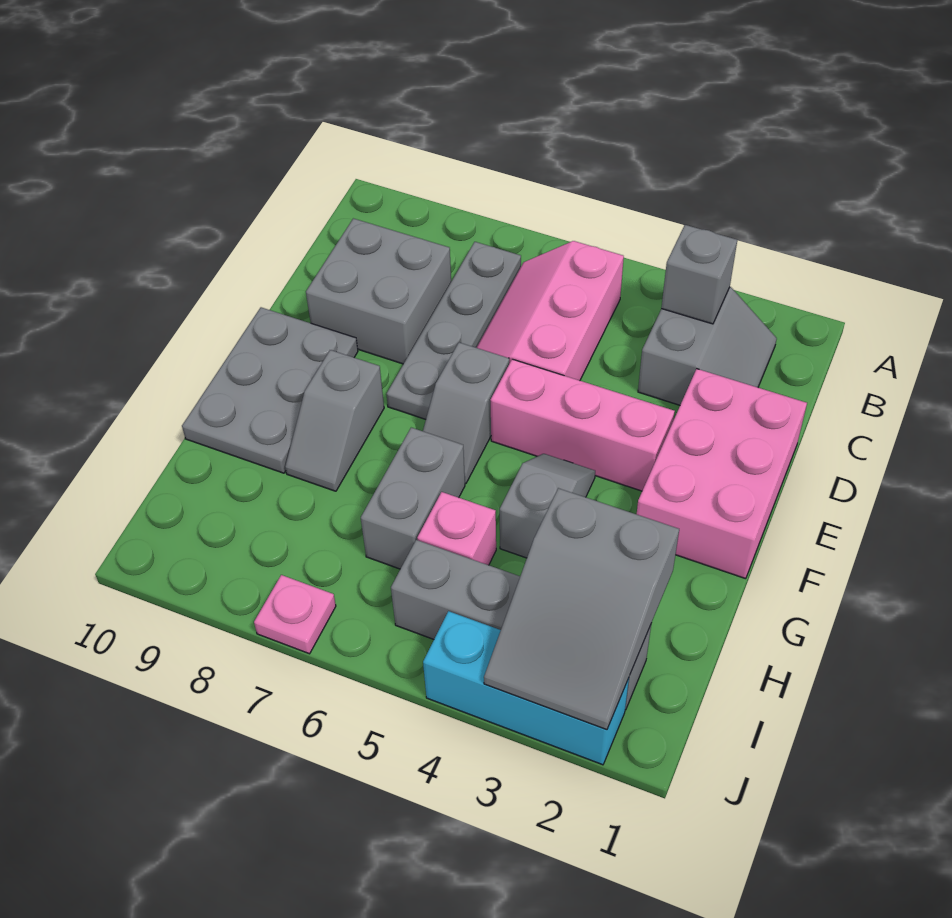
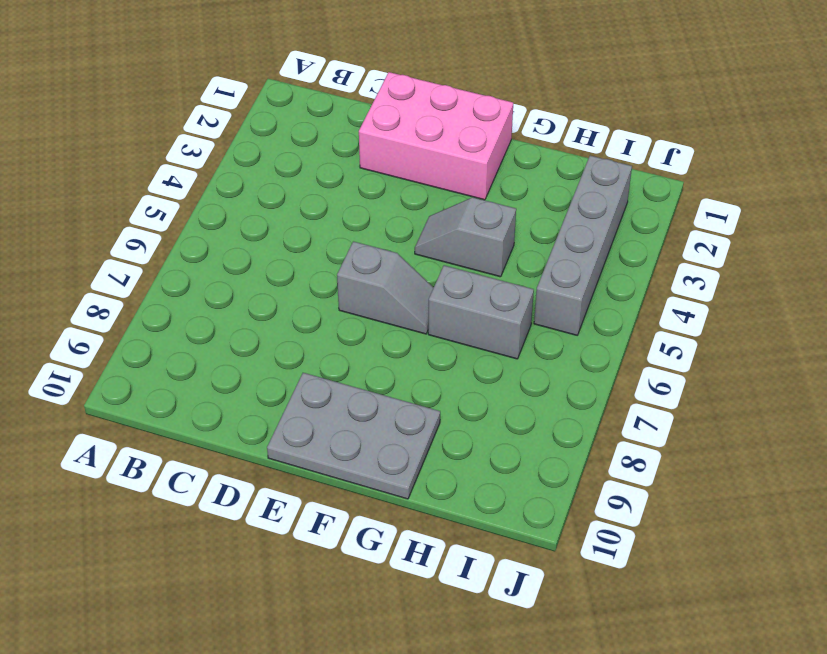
none -> grey 2x2 slope [638,287,777,405]
none -> pink 2x3 slope [477,241,624,381]
none -> grey 1x4 plate [387,242,521,419]

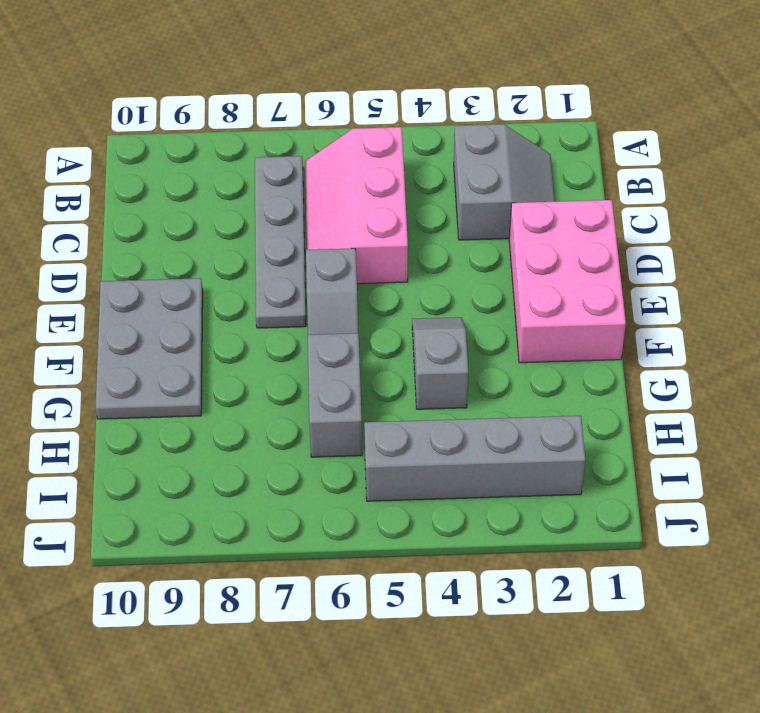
none -> grey 2x2 brick [306,218,451,364]
none -> pink 1x3 brick [491,359,675,491]
none -> grey 1x2 slope [285,350,384,491]

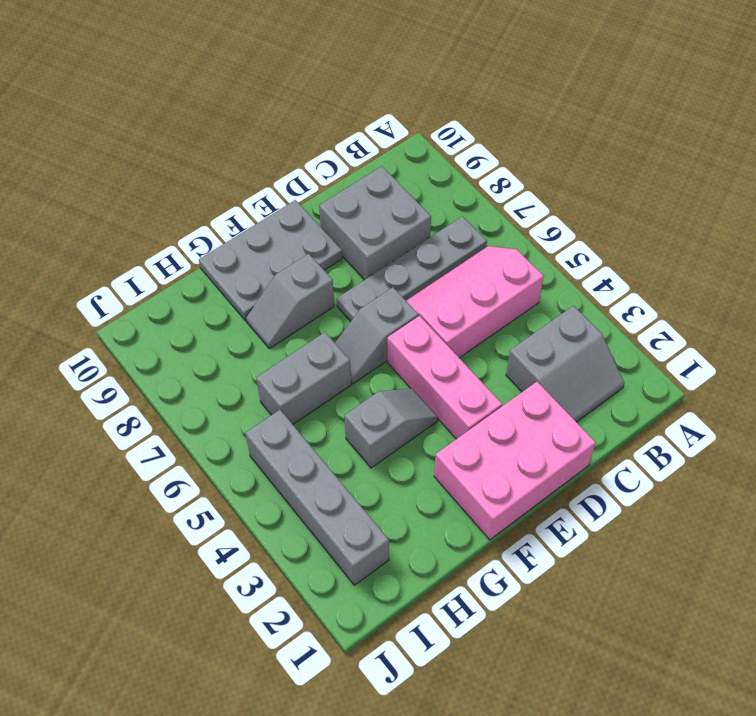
none -> pink 1x1 brick [417,492,496,565]
none -> cyan 1x3 brick [423,611,629,765]
none -> pink 1x1 plate [254,575,336,654]

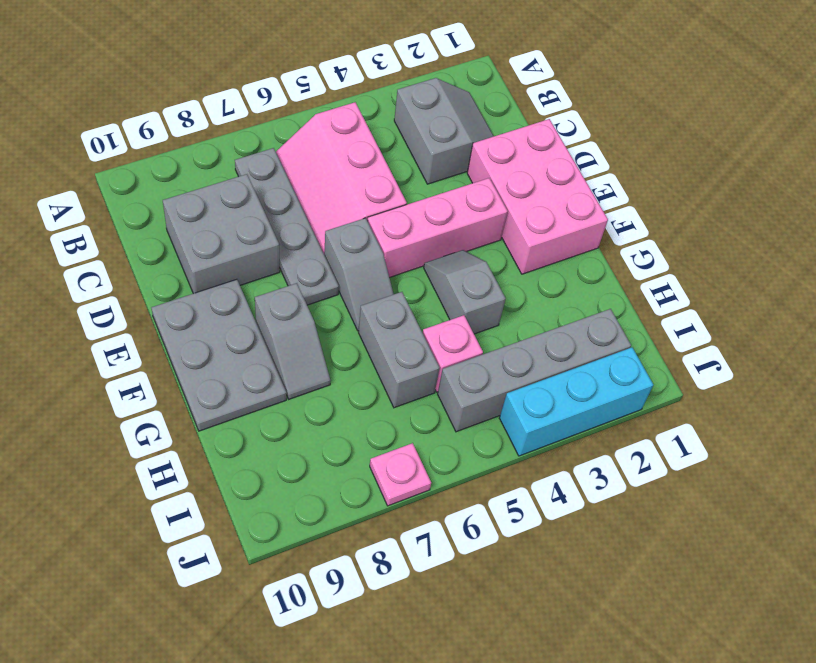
none -> grey 1x1 brick [661,225,737,324]
none -> grey 2x3 slope [484,488,679,730]

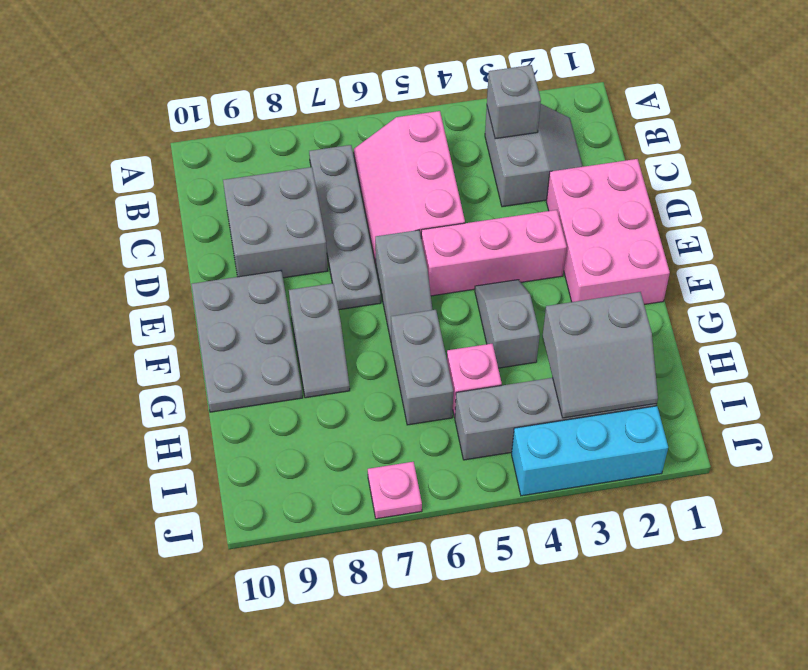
grey 2x2 slope [543,292,658,418] -> grey 2x3 slope [484,488,679,730]

